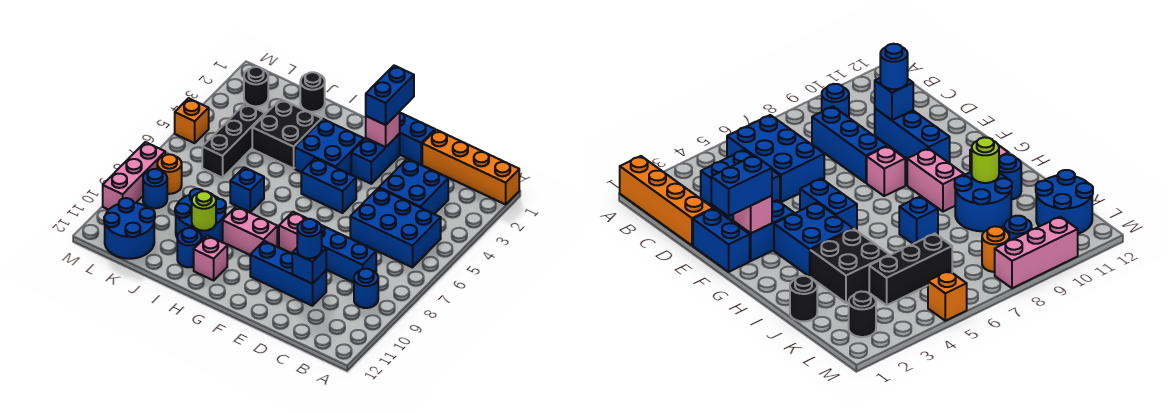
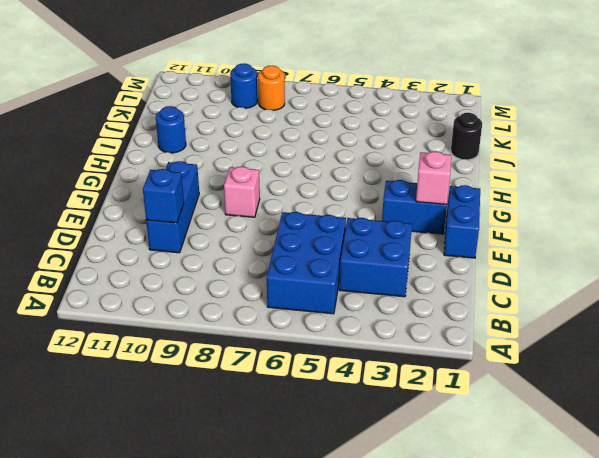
none -> orange 1x4 brick [422,130,519,204]
none -> blue 1x1 round brick [354,269,378,308]
none -> blue 1x3 brick [321,225,376,283]
none -> blue 1x2 brick [301,158,356,213]

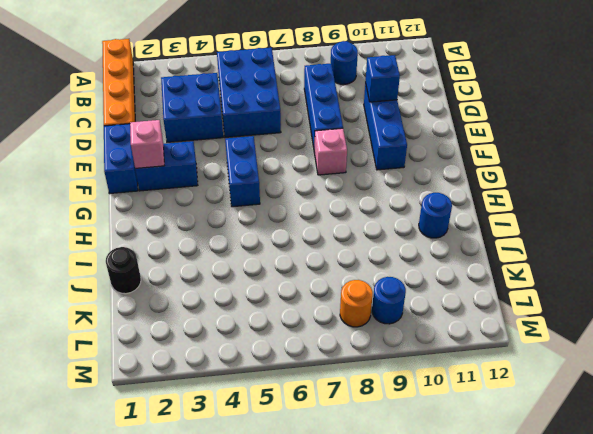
none -> blue 2x2 brick [295,119,364,174]
none -> pink 1x2 brick [223,206,277,255]
none -> pink 1x1 brick [194,236,227,280]
none -> black 2x2 brick [252,99,322,169]

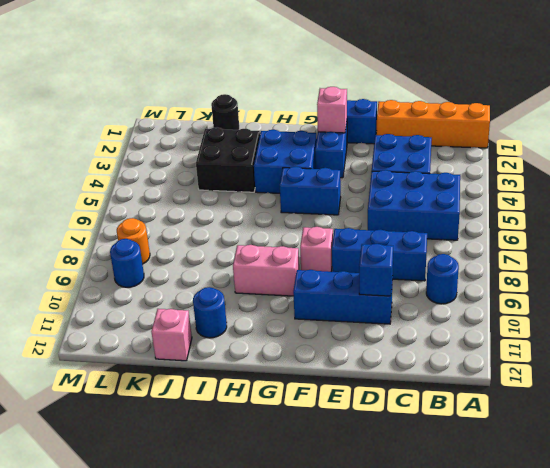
pink 1x1 brick [151,309,192,361] -> pink 1x1 brick moved to [194,236,227,280]
none -> blue 1x1 brick [230,167,264,212]
none -> blue 2x2 round brick [175,189,226,242]
none -> black 1x3 brick [202,104,265,178]
none -> blue 2x2 round brick [104,198,155,259]

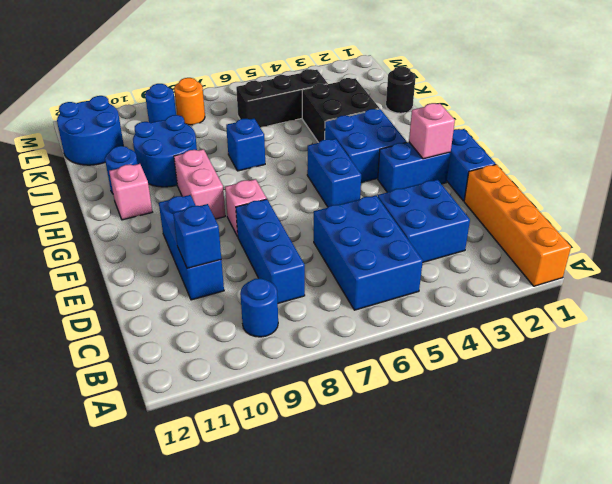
none -> black 1x1 round brick [244,67,268,106]
none -> orange 1x1 brick [175,98,209,143]
none -> pink 1x3 brick [103,142,165,210]
none -> lime 1x1 round brick [192,191,216,231]

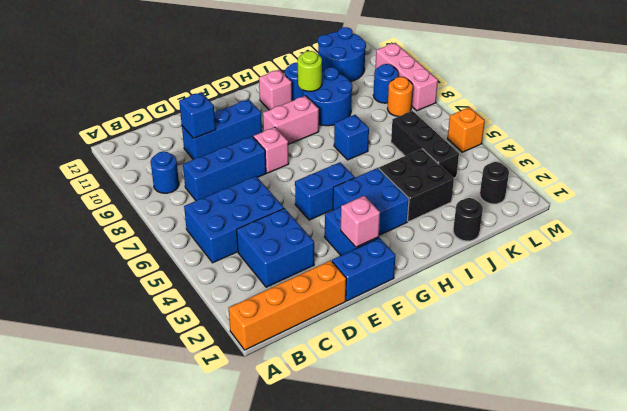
none -> blue 1x1 round brick [297,219,322,258]
none -> blue 1x2 brick [366,66,414,125]

